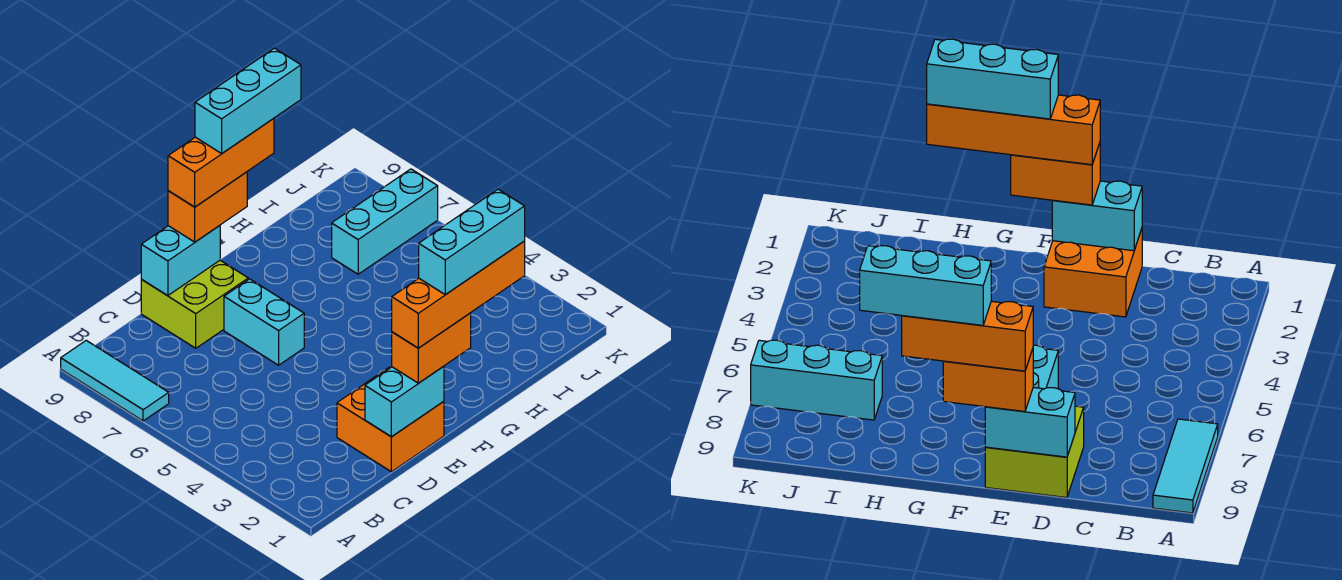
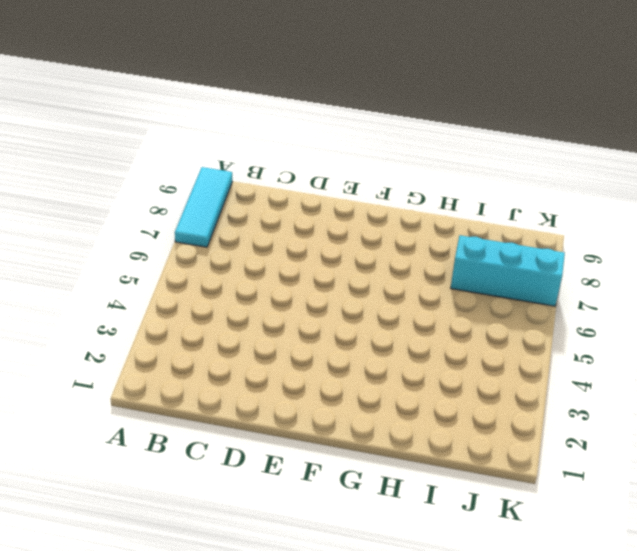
none -> orange 2x2 brick [337,367,444,472]
none -> lime 2x2 brick [141,260,248,348]
none -> cyan 1x2 brick [224,279,304,365]

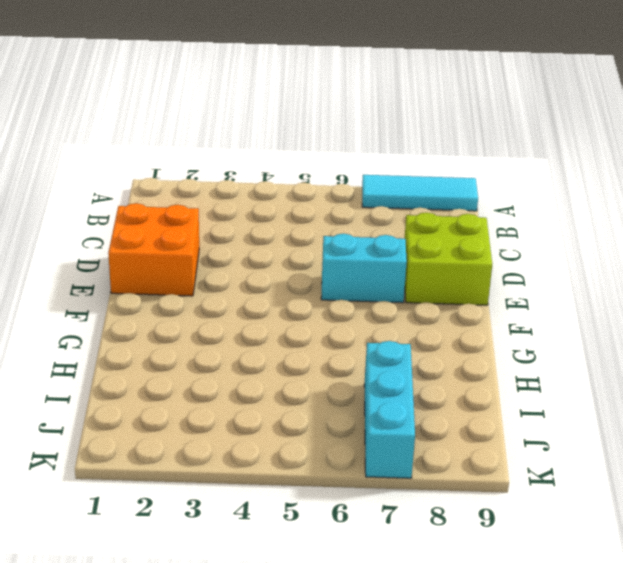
none -> cyan 1x2 brick [365,366,444,437]
none -> cyan 1x2 brick [141,226,220,296]
none -> orange 1x2 brick [392,313,471,383]

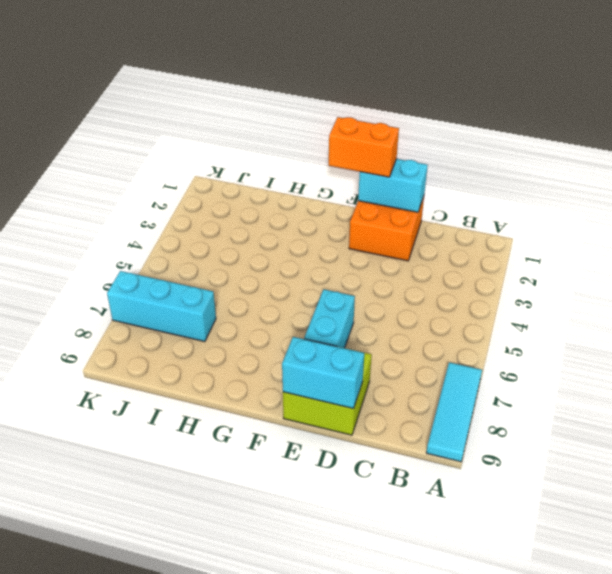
none -> orange 1x2 brick [168,172,247,242]
none -> orange 1x4 brick [392,241,525,348]
none -> orange 1x3 brick [168,118,274,207]

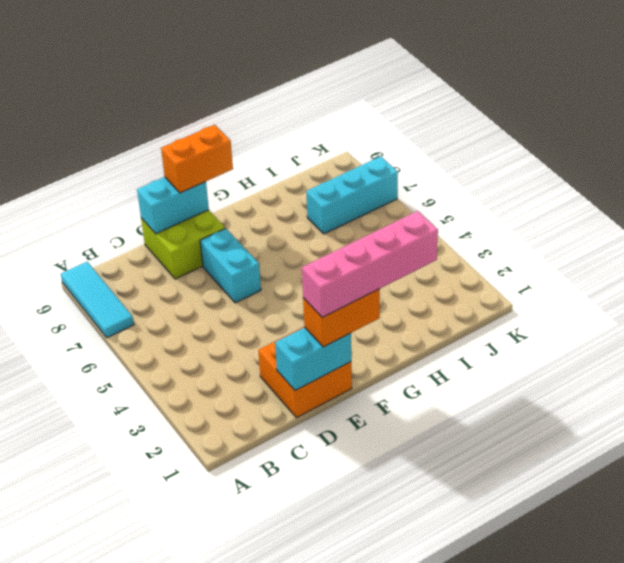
pink 1x4 brick [302,211,438,318] -> orange 1x4 brick [392,241,525,348]
none -> orange 1x3 brick [168,118,274,207]
none -> cyan 1x3 brick [419,189,525,295]
none -> cyan 1x3 brick [195,48,301,153]

